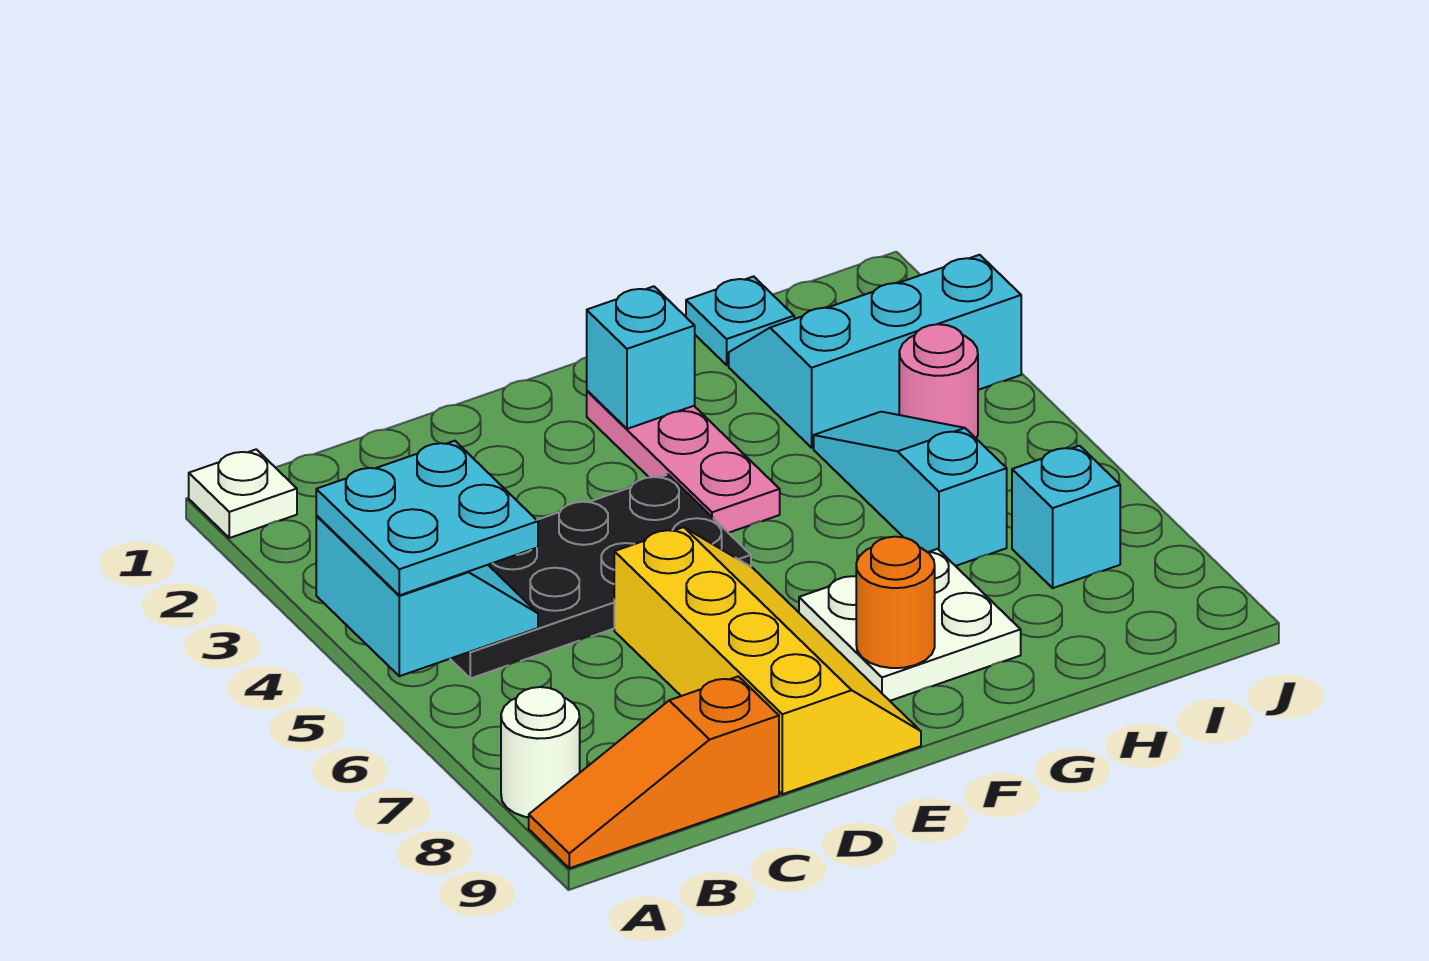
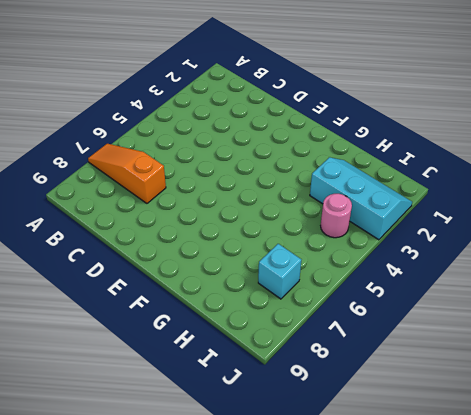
orange 1x3 slope [88,144,166,203] -> orange 1x3 slope moved to [529,676,779,868]
none -> white 1x1 plate [189,449,297,538]
none -> white 1x1 round brick [501,687,580,817]
none -> black 2x4 plate [451,475,751,678]

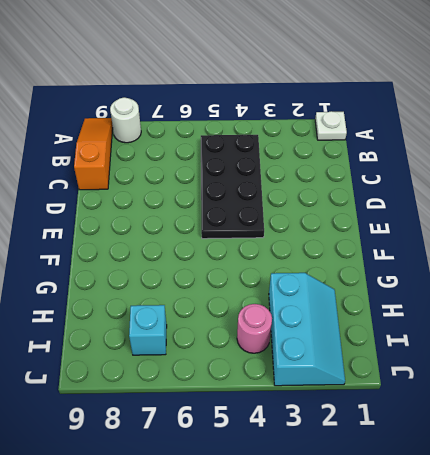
none -> yellow 2x4 slope [614,527,921,794]
none -> pink 1x3 plate [587,391,780,533]
none -> white 2x2 plate [799,549,1021,701]

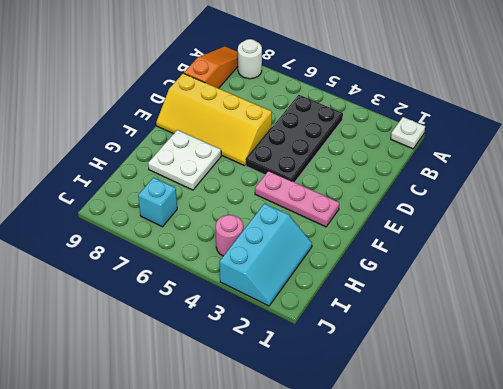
none -> cyan 1x1 plate [686,276,794,365]
none -> cyan 1x3 slope [814,412,1007,566]
none -> cyan 2x2 slope [316,516,538,676]

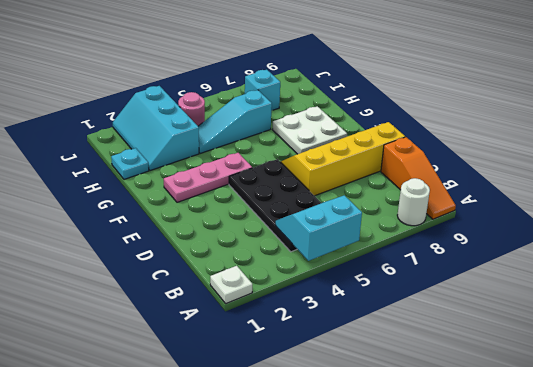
none -> cyan 1x1 brick [587,286,695,429]
none -> orange 1x1 round brick [856,537,935,668]
none -> cyan 2x2 plate [316,441,538,595]

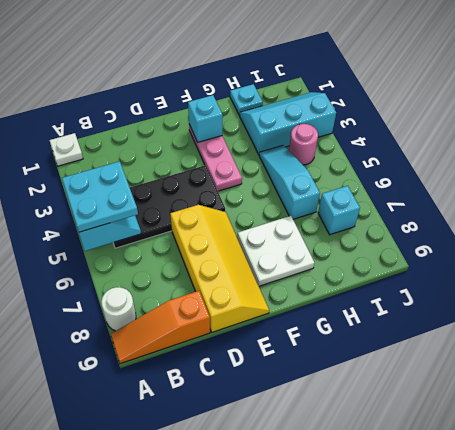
none -> orange 1x1 round brick [856,537,935,668]

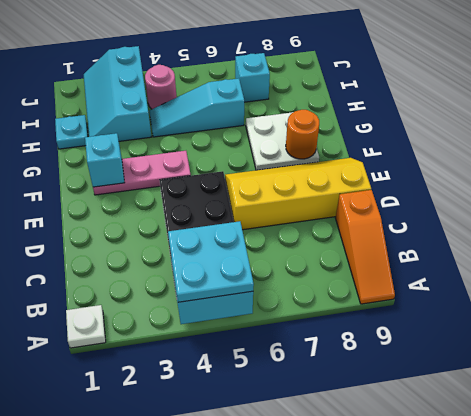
none -> white 1x1 round brick [501,687,580,817]

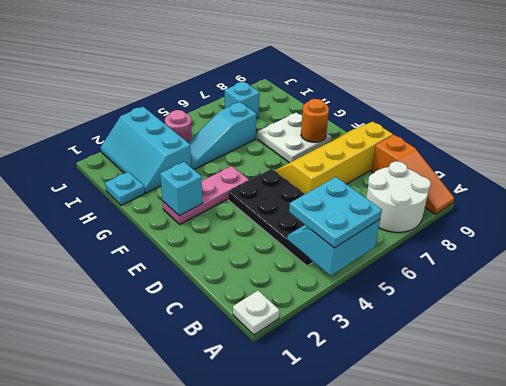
white 2x2 round brick [366,161,431,232] -> white 1x1 round brick [501,687,580,817]

